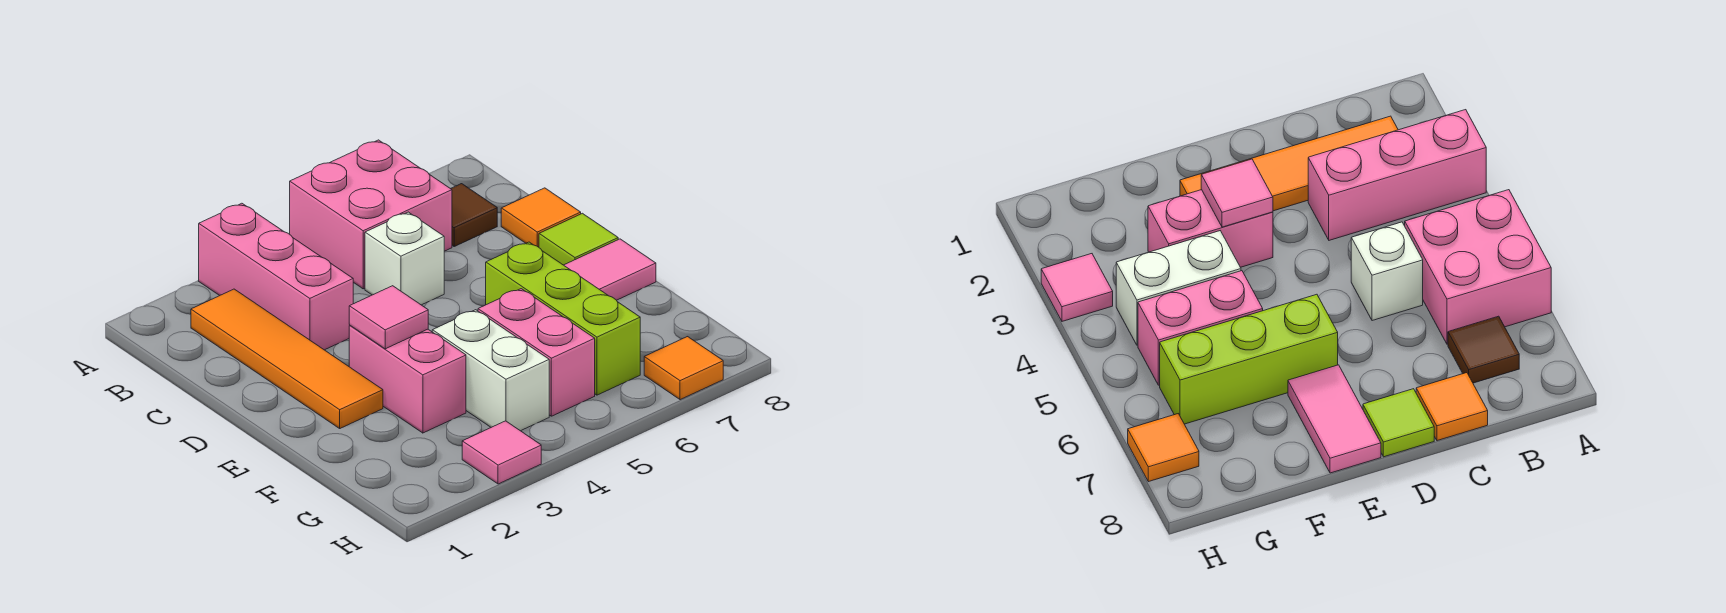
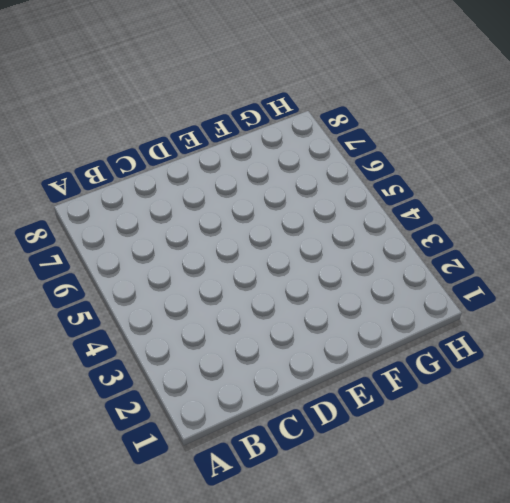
none -> pink 1x3 brick [199,203,353,350]
none -> pink 2x2 brick [290,140,452,289]
none -> orange 1x4 tile [191,289,383,428]

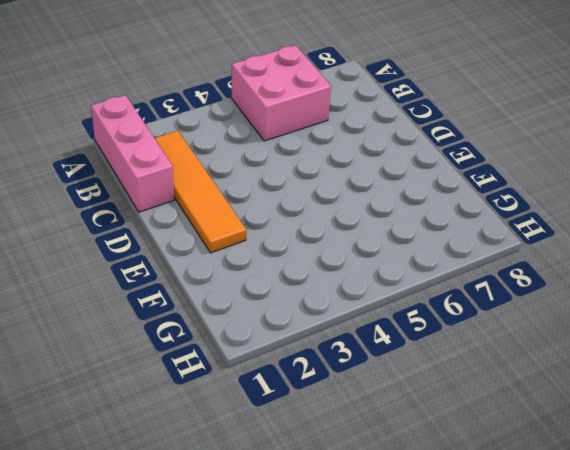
pink 1x3 brick [91,95,174,212] -> pink 1x3 brick moved to [199,203,353,350]
none -> brown 1x1 tile [451,184,497,246]
none -> white 1x1 brick [365,212,444,305]
none -> orange 1x1 tile [501,188,581,247]

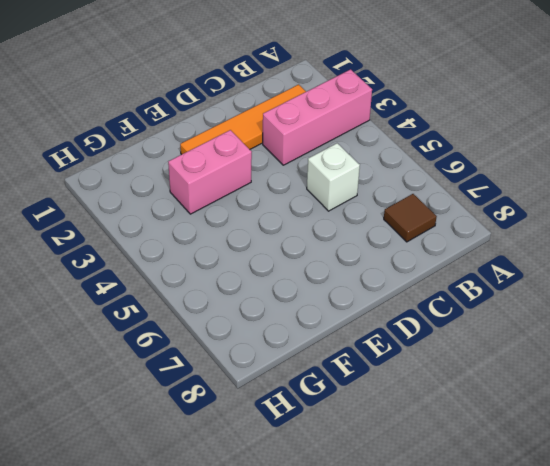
none -> pink 2x2 brick [290,140,452,289]
none -> orange 1x1 tile [501,188,581,247]
none -> lime 1x1 tile [539,213,618,265]

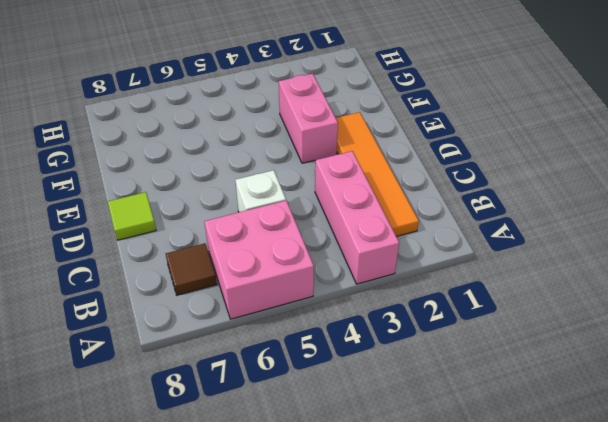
none -> orange 1x1 tile [501,188,581,247]
none -> lime 1x3 brick [486,242,640,395]
none -> pink 1x2 tile [564,239,656,300]

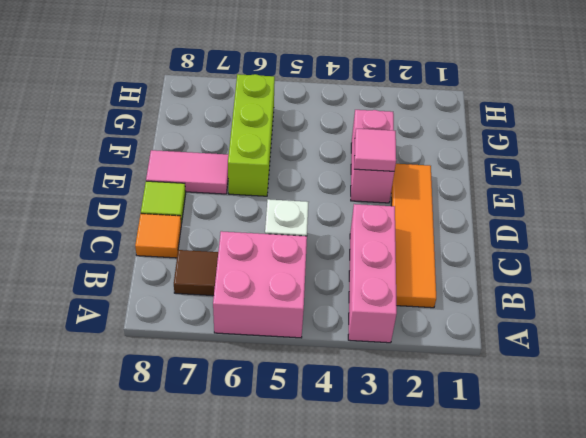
none -> white 1x2 brick [432,310,549,431]
none -> pink 1x2 brick [478,289,595,416]
none -> pink 1x1 tile [462,421,541,484]

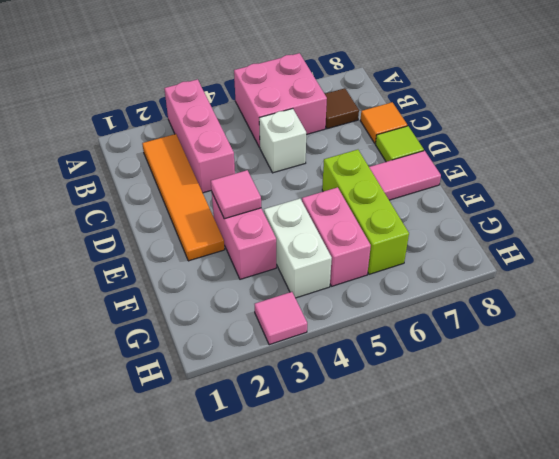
none -> orange 1x1 tile [644,337,723,400]

